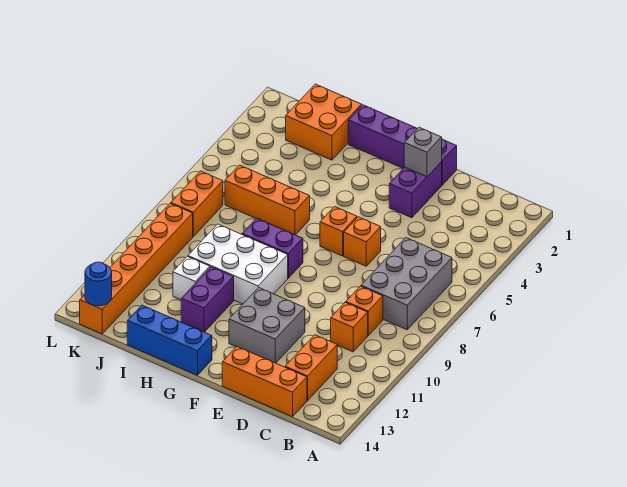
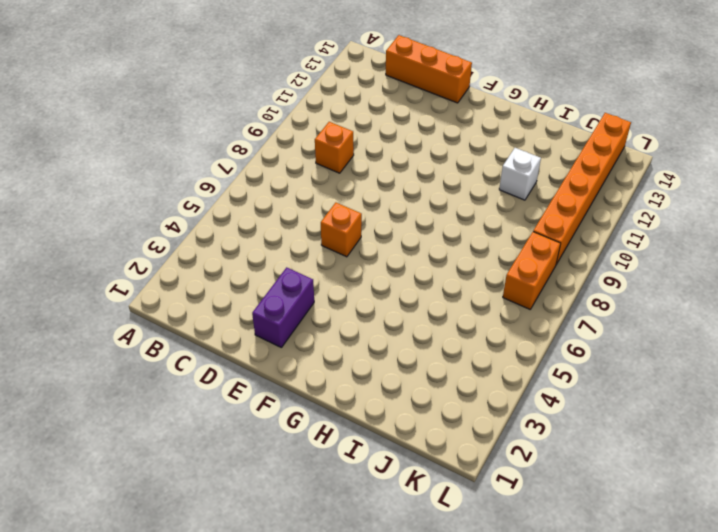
none -> grey 2x3 brick [361,238,452,330]
none -> orange 1x1 brick [331,302,368,352]
none -> orange 1x2 brick [285,335,337,400]

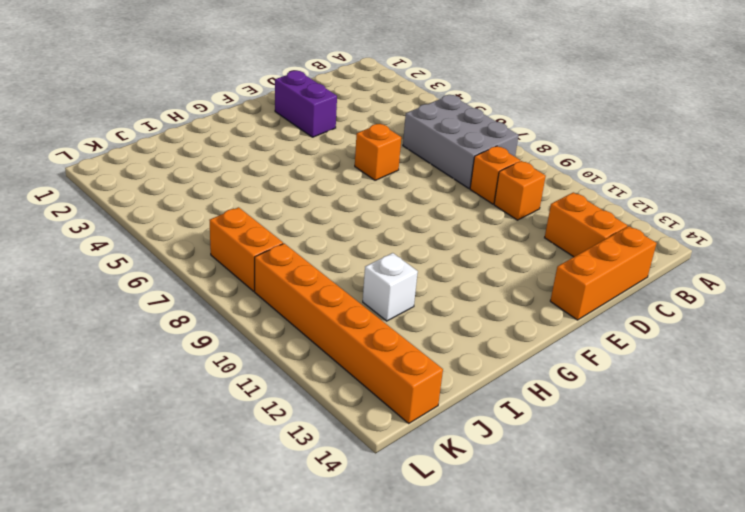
none -> purple 1x4 brick [348,105,457,185]
none -> grey 2x2 brick [229,288,305,363]
none -> orange 1x1 brick [320,207,357,256]

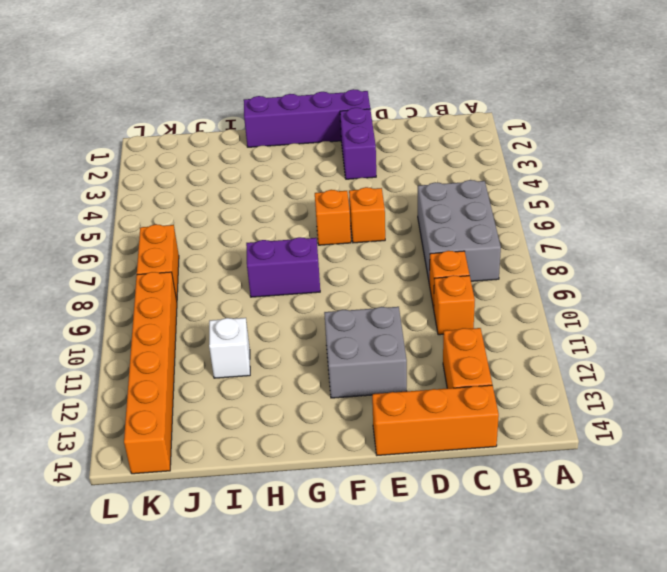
none -> white 2x3 brick [188,224,288,304]
none -> blue 1x3 brick [127,305,212,375]
none -> orange 1x3 brick [225,165,310,235]

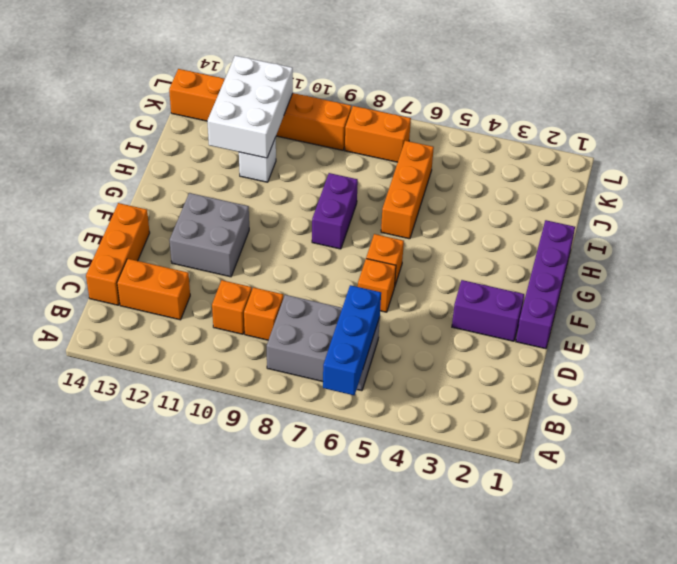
blue 1x3 brick [323,285,381,395] -> blue 1x3 brick moved to [127,305,212,375]
white 2x3 brick [207,56,293,158] -> white 2x3 brick moved to [188,224,288,304]
none -> purple 1x2 brick [181,267,234,332]
none -> orange 2x2 brick [286,84,362,160]
none -> grey 1x1 brick [404,127,442,177]

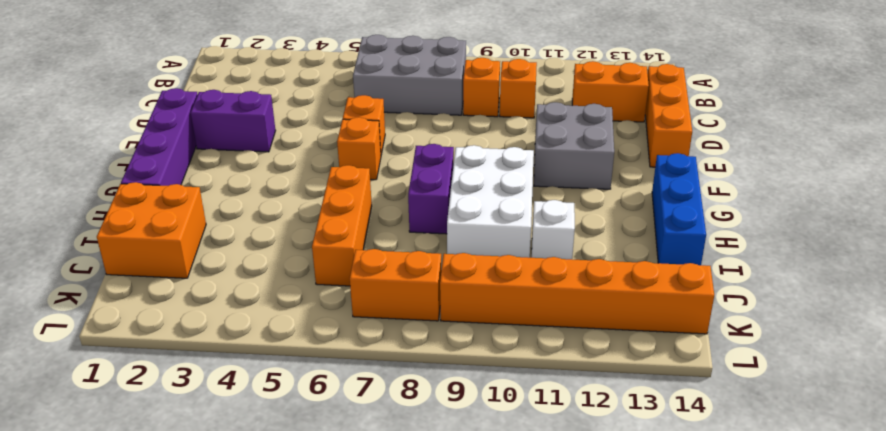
none -> purple 1x2 brick [181,267,234,332]
none -> grey 1x1 brick [404,127,442,177]
none -> blue 1x1 round brick [85,262,112,306]

